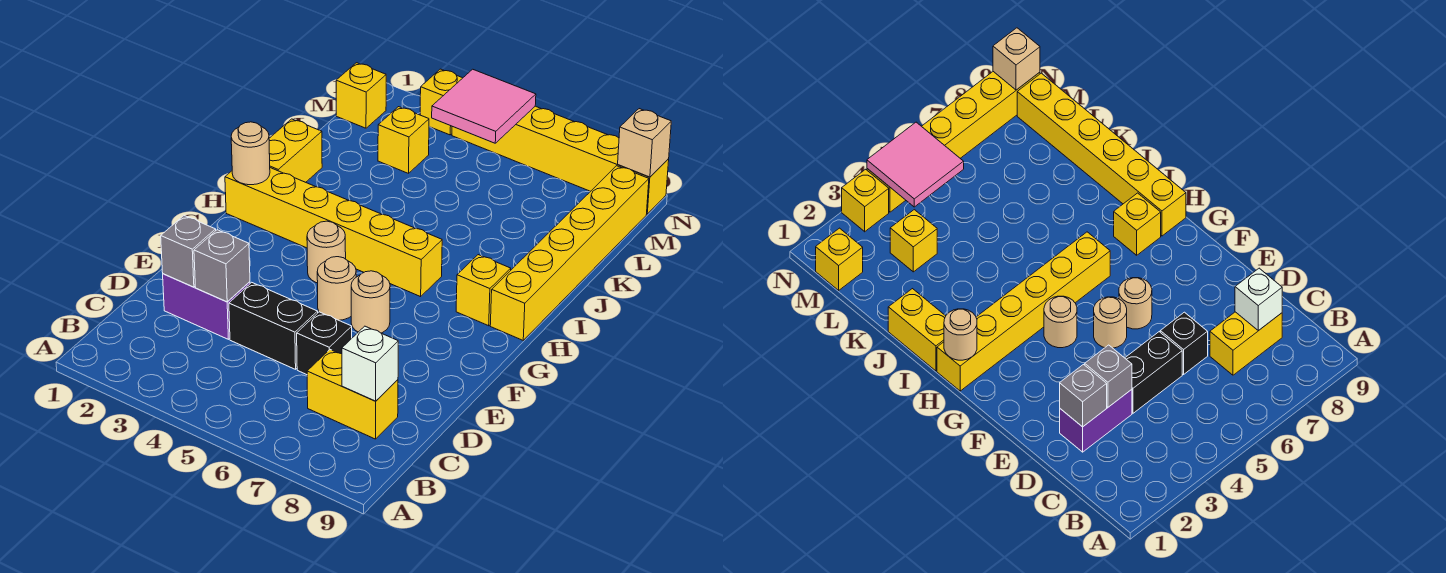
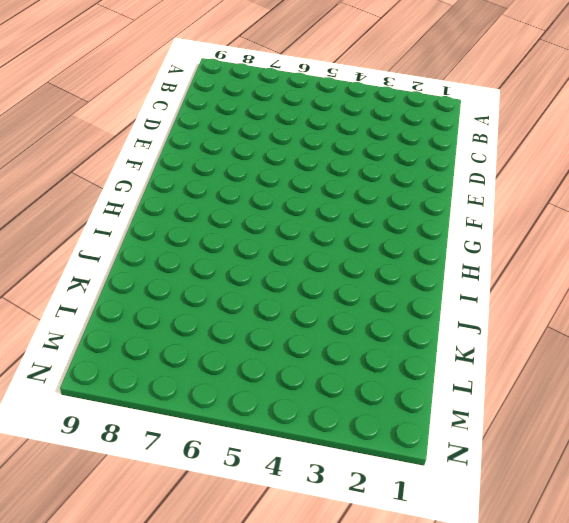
none -> yellow 1x2 brick [307,350,398,439]
none -> purple 1x2 brick [163,274,250,339]
none -> black 1x2 brick [229,282,318,369]

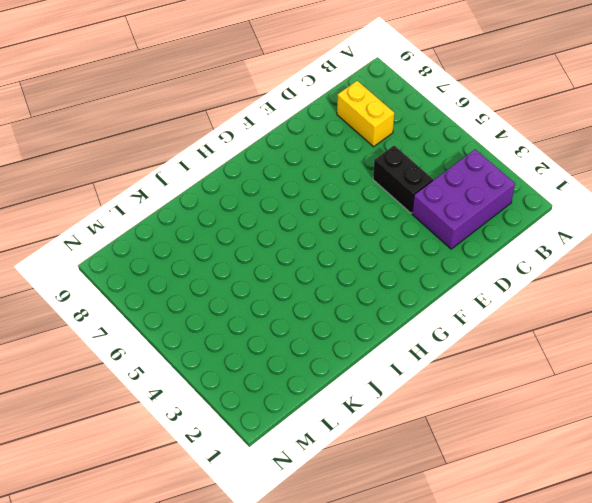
purple 2x3 brick [412,149,515,249] -> purple 1x2 brick [163,274,250,339]
none -> black 1x1 brick [297,312,352,375]
none -> tan 1x1 round brick [317,257,356,320]
none -> tan 1x1 round brick [351,271,390,333]

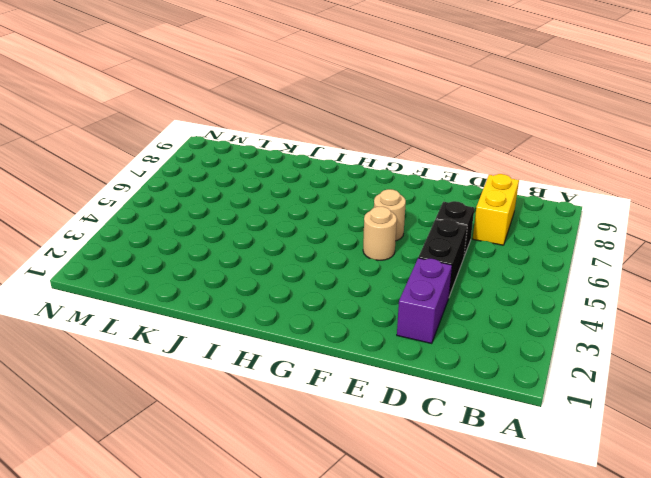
none -> tan 1x1 round brick [307,221,346,283]
none -> yellow 1x6 brick [225,168,442,297]
none -> yellow 1x1 brick [456,255,511,326]

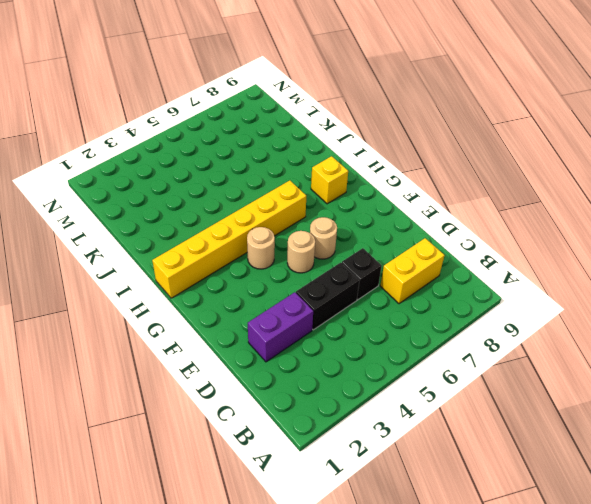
none -> yellow 1x6 brick [490,166,649,340]
none -> yellow 1x2 brick [269,119,322,182]
none -> yellow 1x1 brick [378,107,429,173]

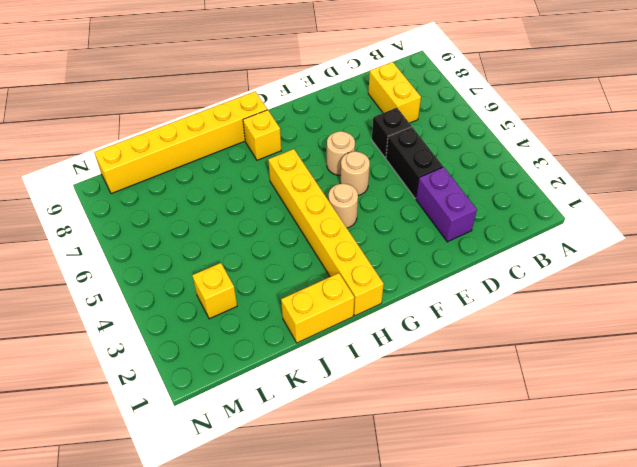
none -> yellow 1x1 brick [336,63,386,128]
none -> yellow 1x1 brick [420,69,462,135]
none -> yellow 1x6 brick [452,106,669,214]

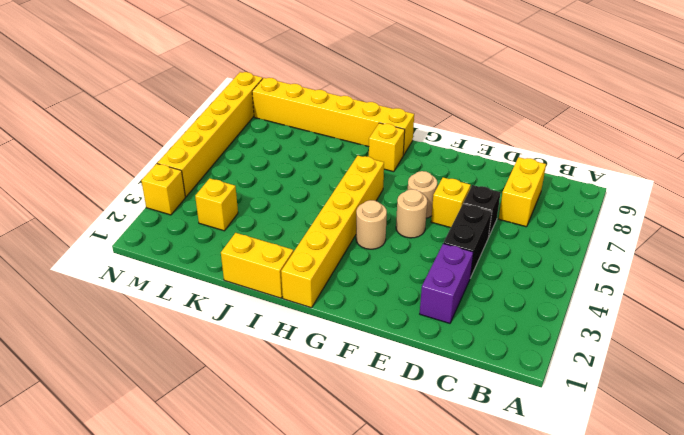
yellow 1x1 brick [431,177,471,228] -> yellow 1x1 brick moved to [336,63,386,128]
none -> white 1x1 brick [342,326,398,401]
none -> grey 1x1 brick [161,216,216,287]
none -> grey 1x1 brick [194,230,250,302]

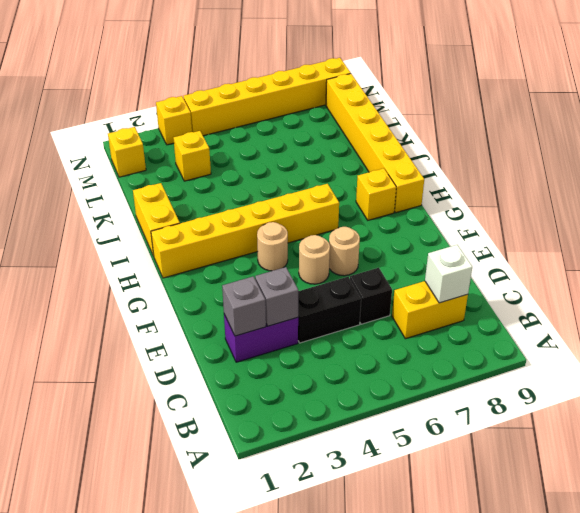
none -> tan 1x1 round brick [231,122,270,185]
none -> pink 2x2 tile [432,69,536,143]
none -> tan 1x1 brick [618,109,671,177]

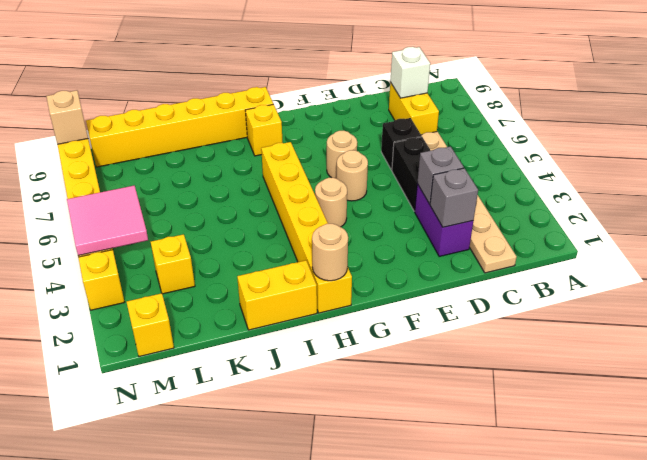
tan 1x6 plate [422,131,517,273] -> none

